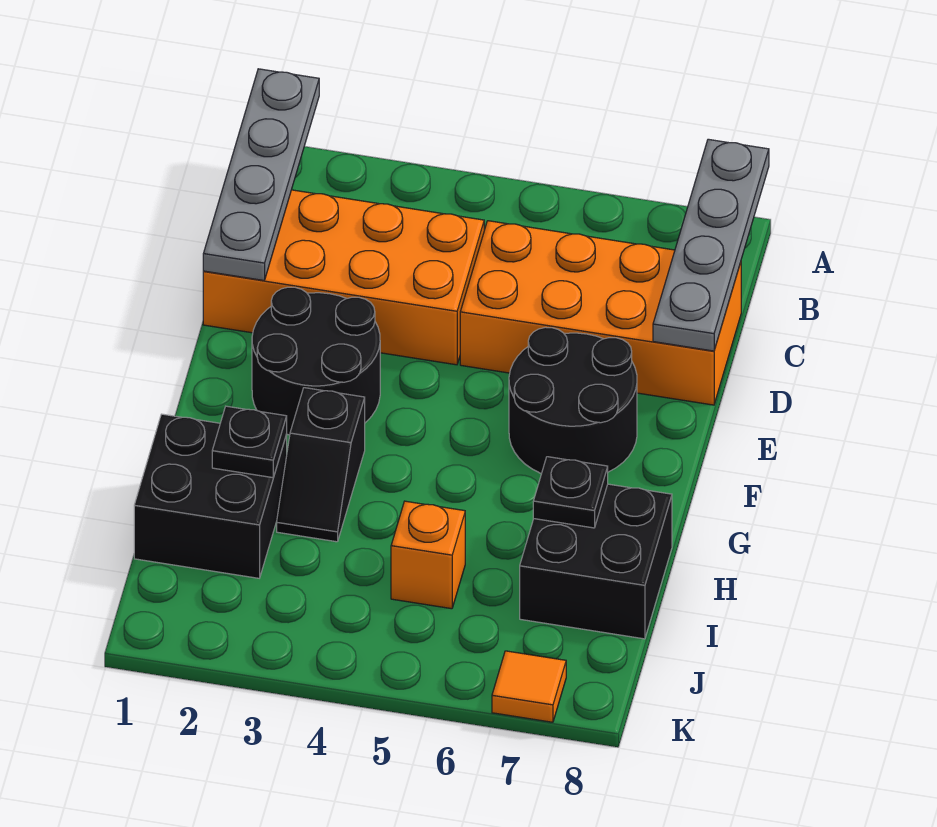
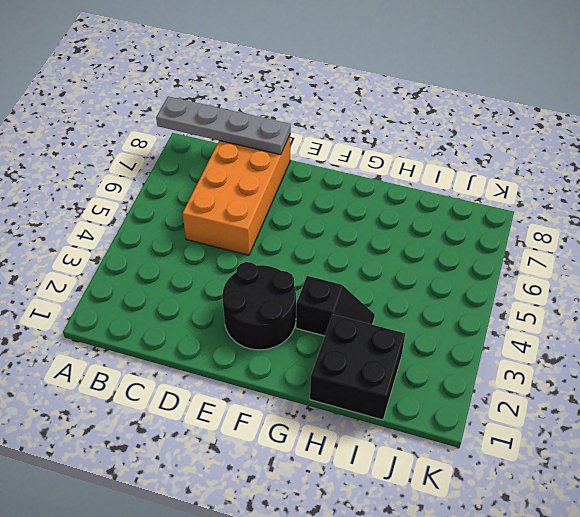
none -> orange 2x4 brick [203,190,484,365]
none -> black 2x2 round brick [509,327,637,474]
none -> black 2x2 brick [520,484,672,639]

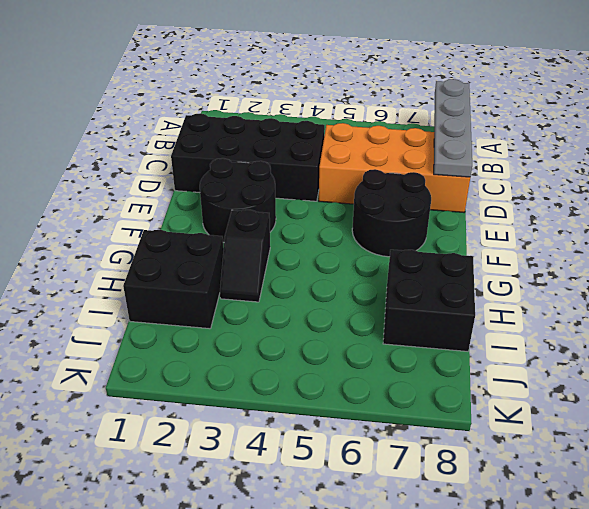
black 2x4 brick [171,113,325,201] -> orange 2x4 brick [203,190,484,365]
none -> orange 1x1 brick [391,501,465,609]
none -> orange 1x1 tile [492,651,566,722]
none -> grey 1x4 plate [203,69,319,280]

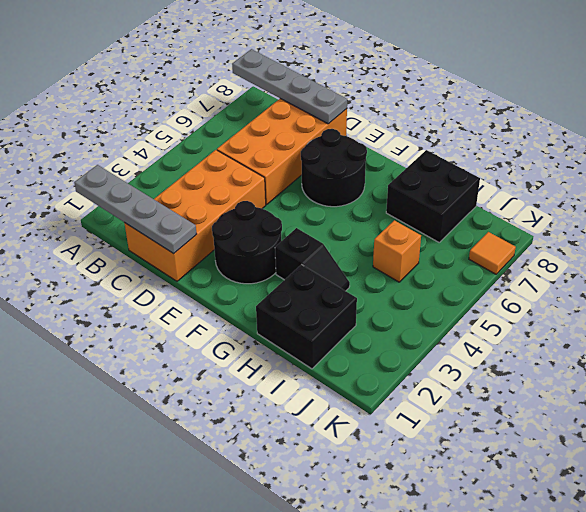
none -> black 1x1 plate [212,406,287,478]
none -> black 1x1 plate [533,457,608,528]

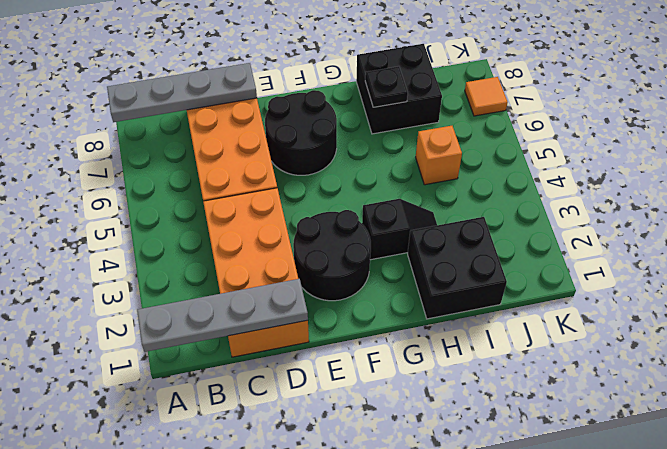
none -> black 1x1 plate [212,406,287,478]

